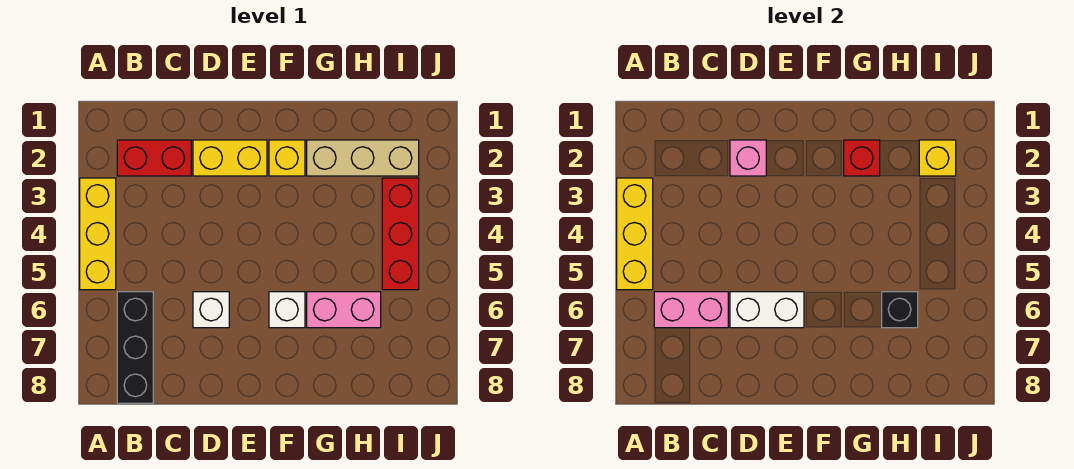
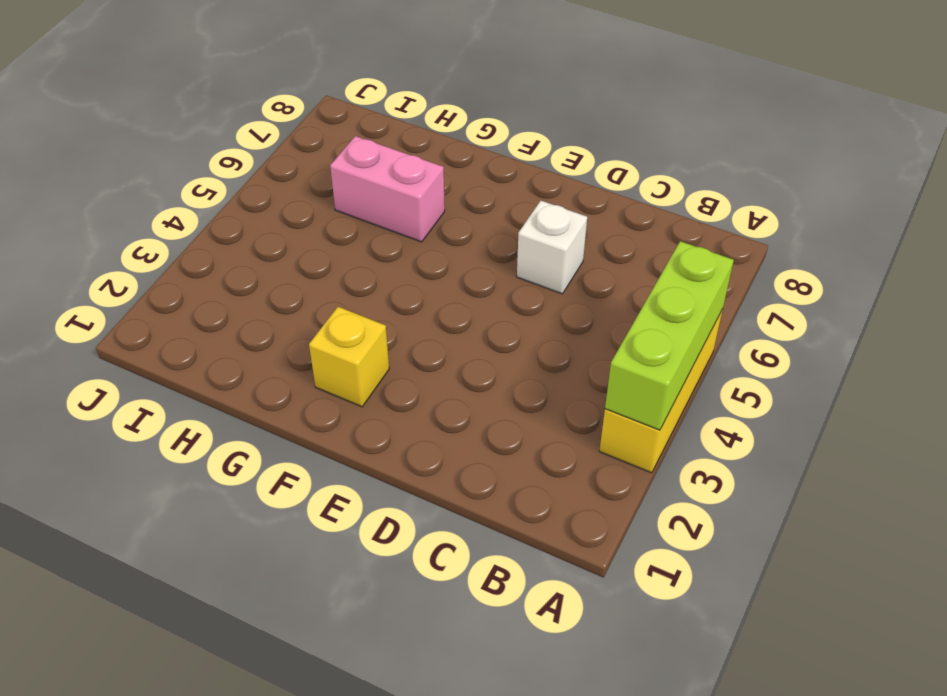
lime 1x3 brick [605,241,734,430] -> yellow 1x3 brick [617,178,653,290]
none -> red 1x2 brick [117,140,191,176]
none -> black 1x3 brick [117,292,153,403]
none -> yellow 1x2 brick [193,140,267,176]

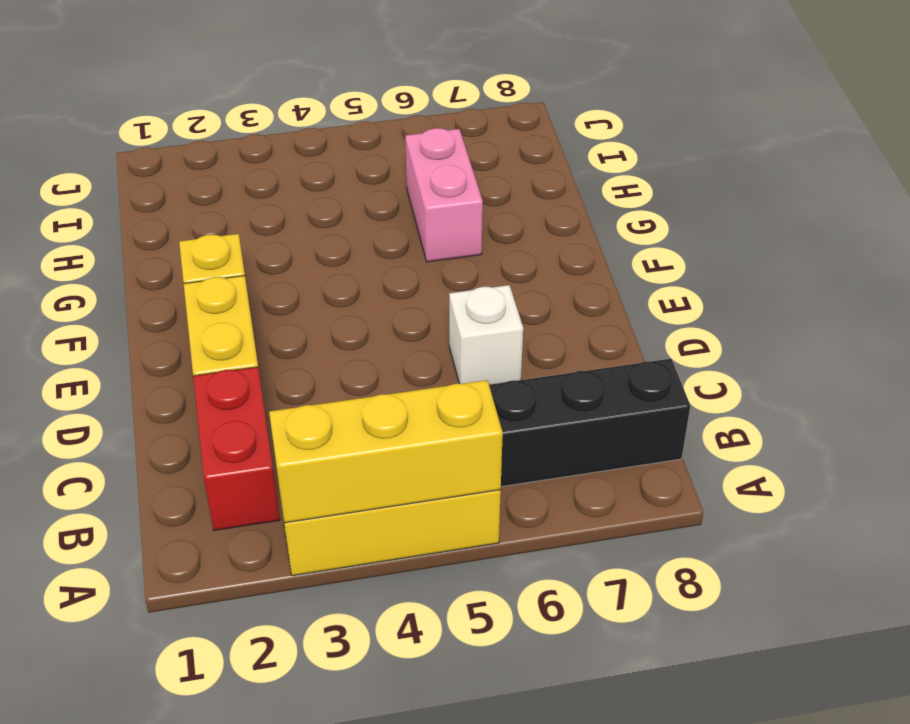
none -> white 1x1 brick [269,292,305,328]
none -> tan 1x3 brick [307,140,419,176]
none -> red 1x3 brick [382,178,419,290]

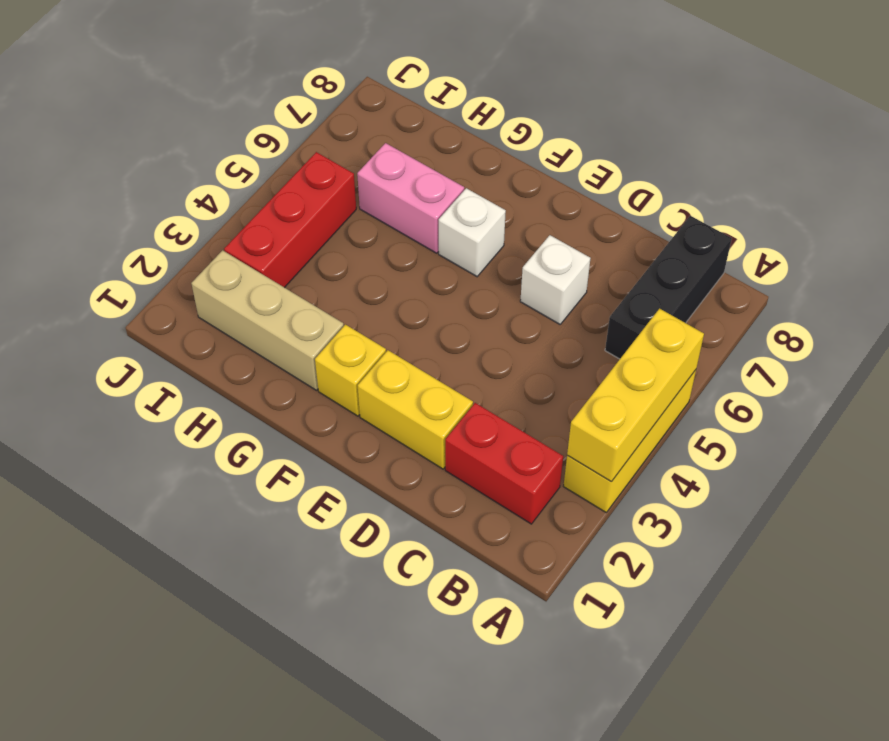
none -> pink 1x2 brick [654,292,728,328]
none -> pink 1x1 brick [730,140,766,176]
none -> white 1x2 brick [730,292,804,328]

